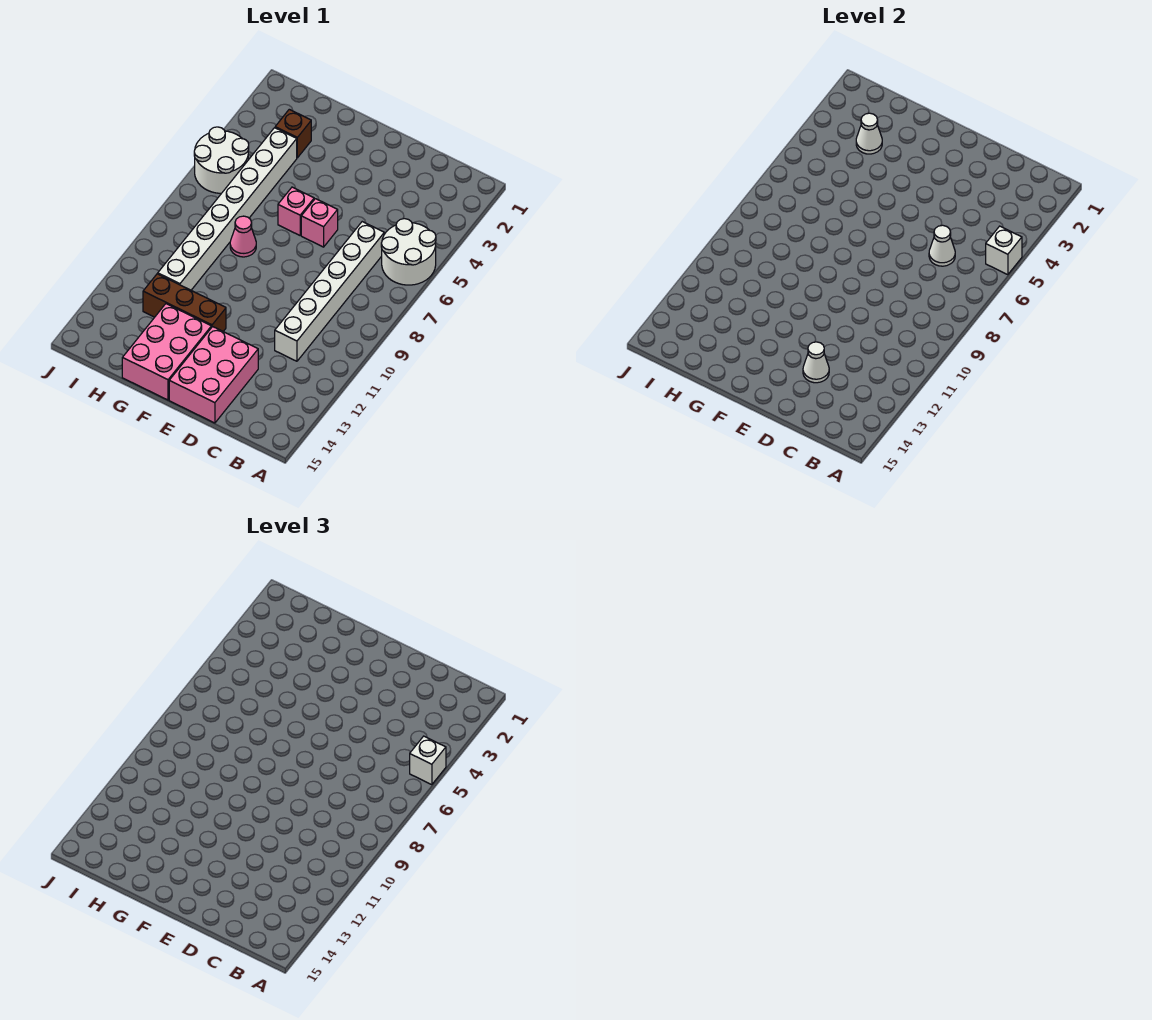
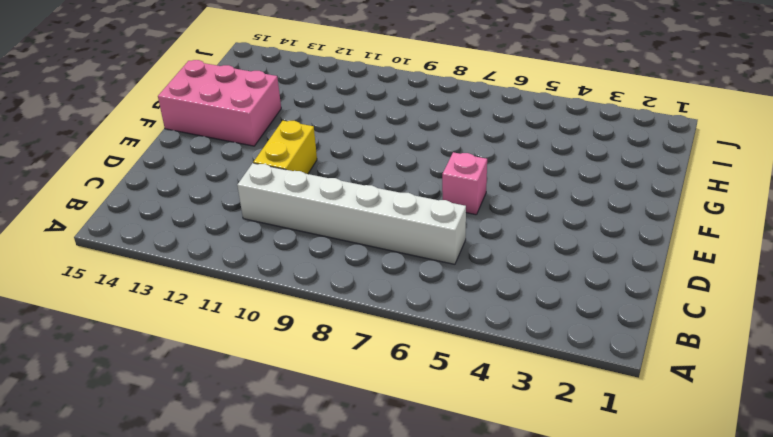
yellow 1x2 brick [253,121,317,174] -> none
none -> white 2x2 round brick [381,219,436,285]
none -> pink 2x3 brick [169,327,258,423]
none -> pink 1x1 brick [278,187,314,235]

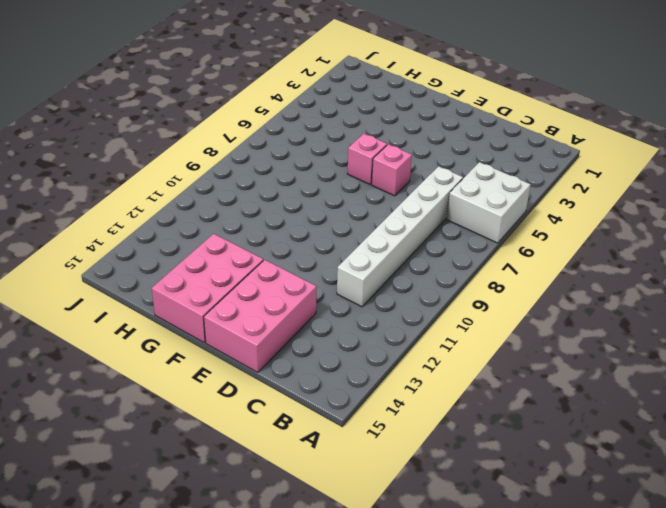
white 2x2 brick [447,162,531,243] -> white 2x2 round brick [381,219,436,285]
none -> brown 1x3 brick [143,274,226,331]
none -> pink 1x1 cone [230,216,256,257]
none -> brown 1x1 brick [275,109,311,158]

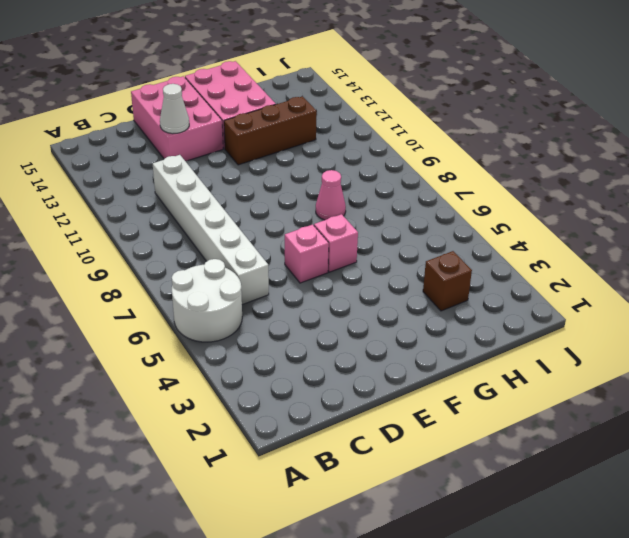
none -> white 1x8 brick [158,128,297,290]
none -> white 2x2 round brick [194,127,249,193]
none -> white 1x1 brick [986,226,1022,275]

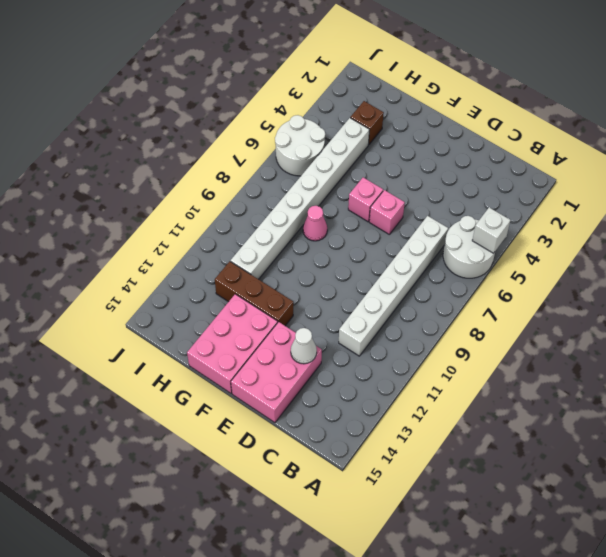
none -> white 1x1 cone [929,225,955,266]
none -> white 1x1 cone [856,113,882,154]
none -> white 1x1 brick [410,736,446,785]

